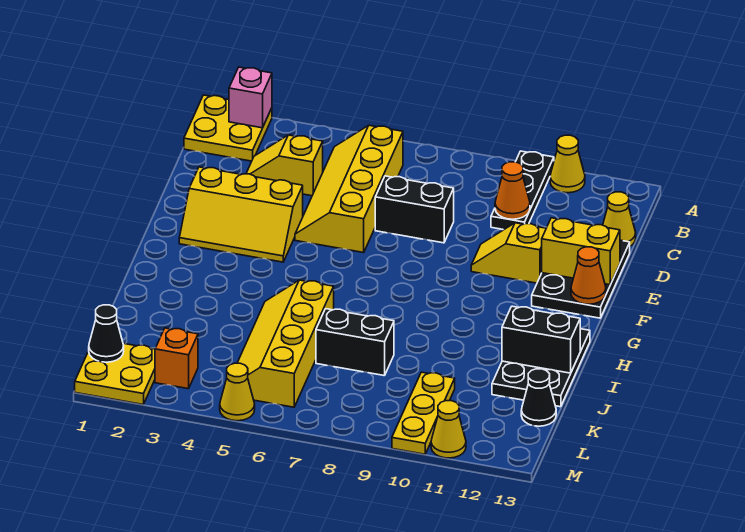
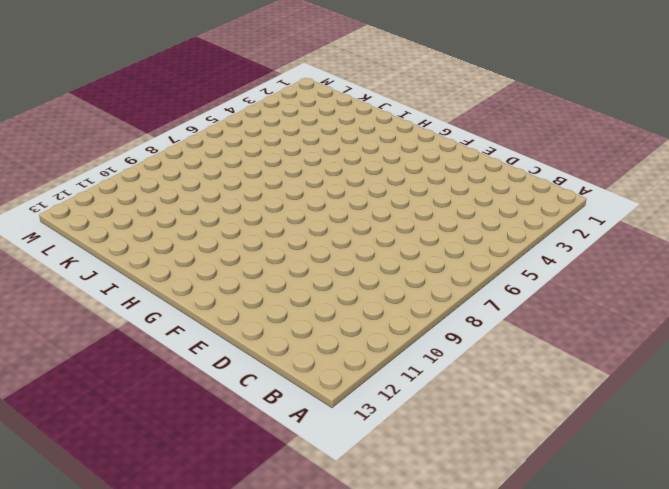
none -> yellow 2x2 plate [184,95,272,161]
none -> black 1x3 plate [491,151,554,230]
none -> yellow 1x1 cone [550,135,585,193]

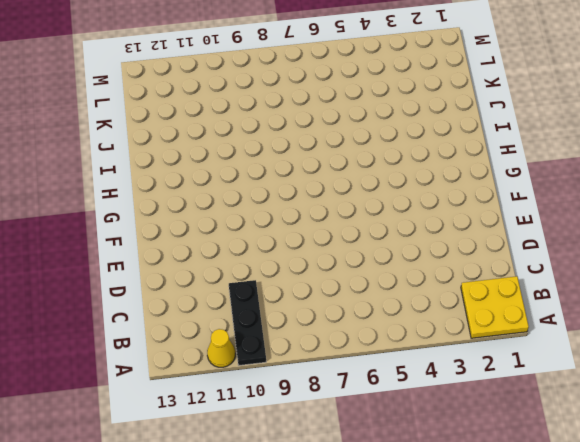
none -> yellow 2x4 slope [295,125,403,253]
none -> yellow 1x2 slope [246,135,323,196]
none -> yellow 1x1 cone [603,192,636,246]

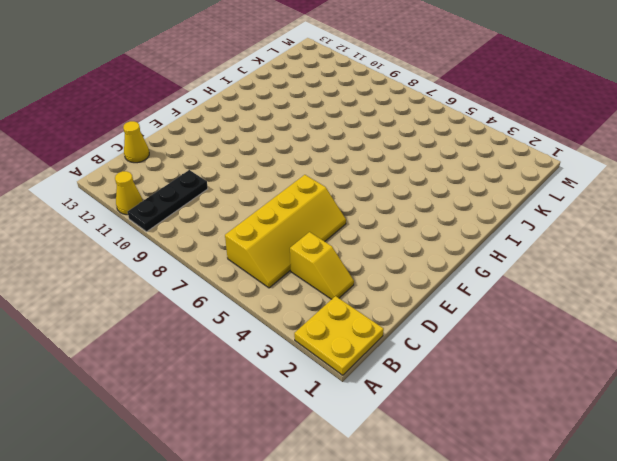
none -> black 1x2 brick [375,176,454,243]
none -> black 2x3 plate [532,240,630,318]
none -> yellow 2x3 slope [179,167,303,262]

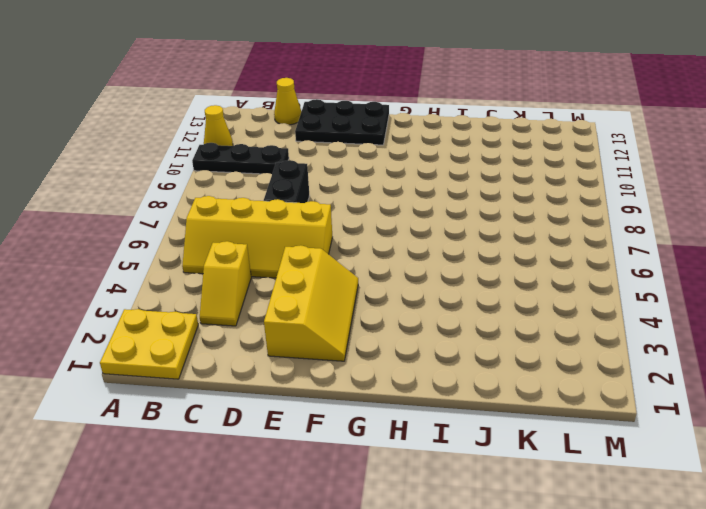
none -> yellow 1x2 slope [471,223,546,283]
none -> black 2x3 plate [492,329,590,407]
none -> yellow 2x4 slope [238,280,334,407]

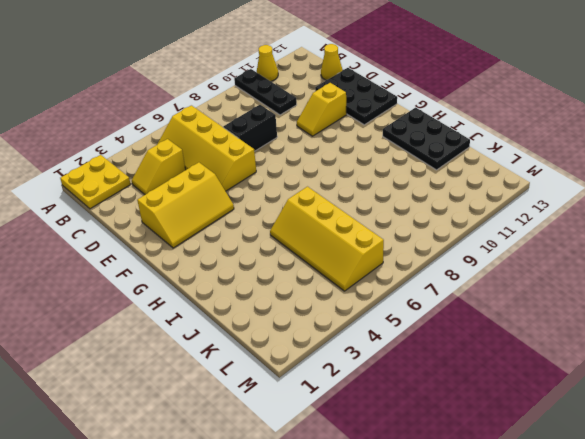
none -> black 1x2 brick [316,309,394,376]
none -> yellow 1x3 plate [392,372,455,454]
none -> black 1x1 cone [521,369,556,426]

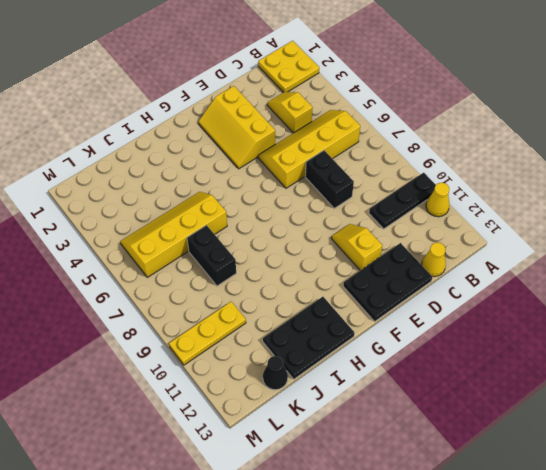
none -> yellow 2x2 plate [75,343,155,404]
none -> orange 1x1 brick [155,328,198,389]
none -> yellow 1x1 cone [220,363,255,421]

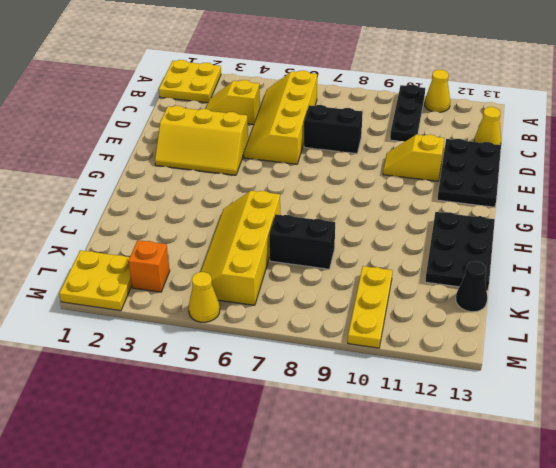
none -> yellow 1x1 cone [431,401,466,458]
none -> pink 1x1 brick [229,67,272,128]
none -> orange 1x1 cone [495,162,530,219]

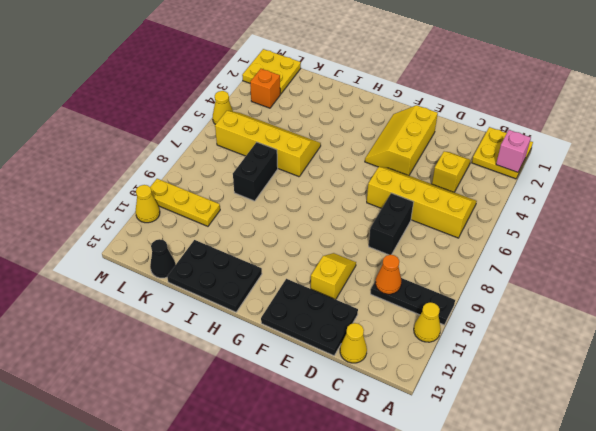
none -> yellow 1x2 brick [542,218,620,285]
none -> orange 1x1 cone [571,247,606,304]
none -> black 1x2 brick [502,306,580,373]

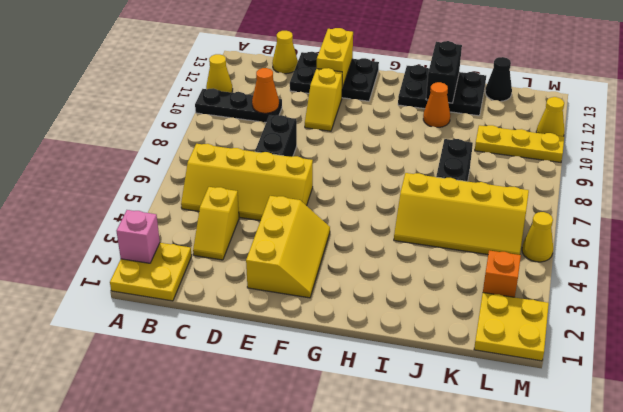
orange 1x1 cone [423,82,450,127] -> orange 1x1 cone moved to [571,247,606,304]
none -> black 1x1 cone [89,305,124,362]

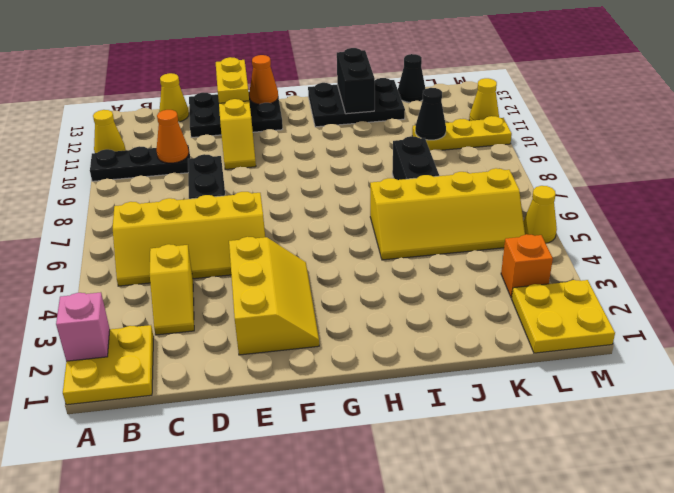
black 1x1 cone [415,88,446,140] -> black 1x1 cone moved to [89,305,124,362]

